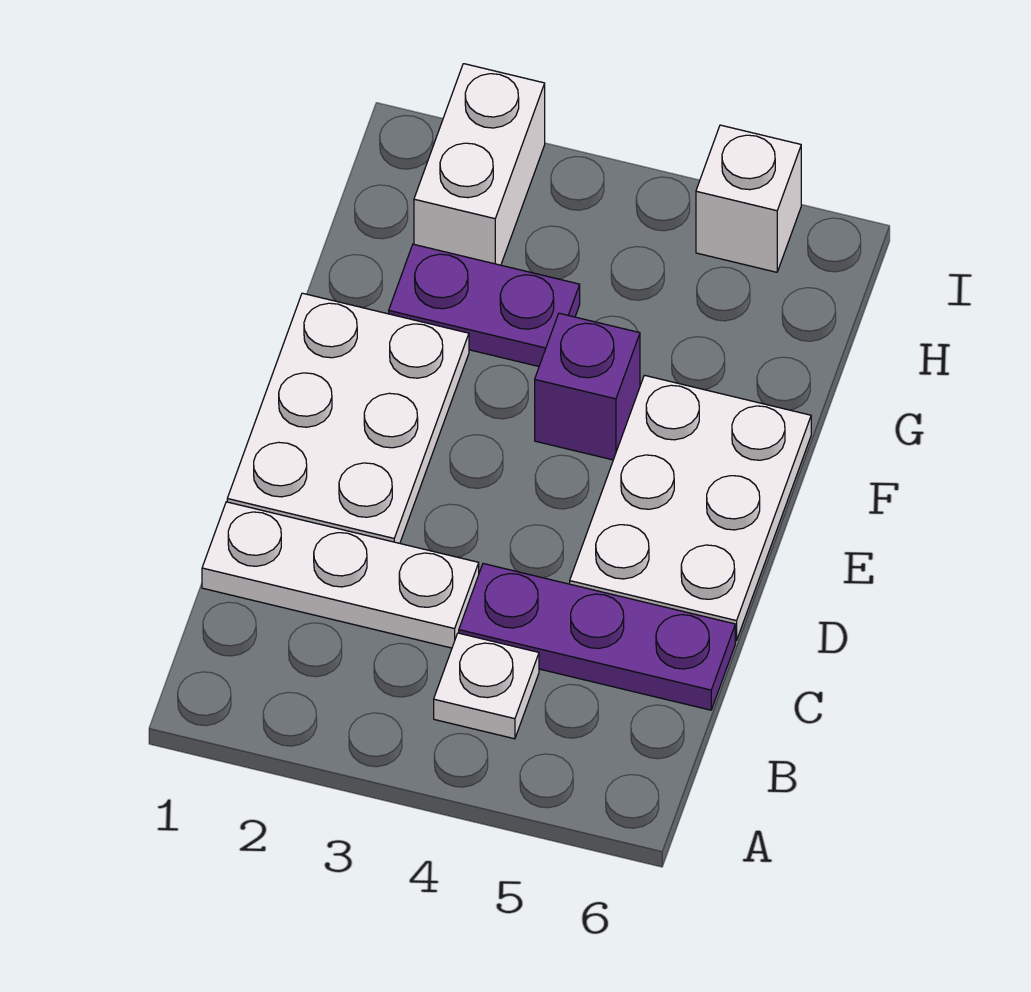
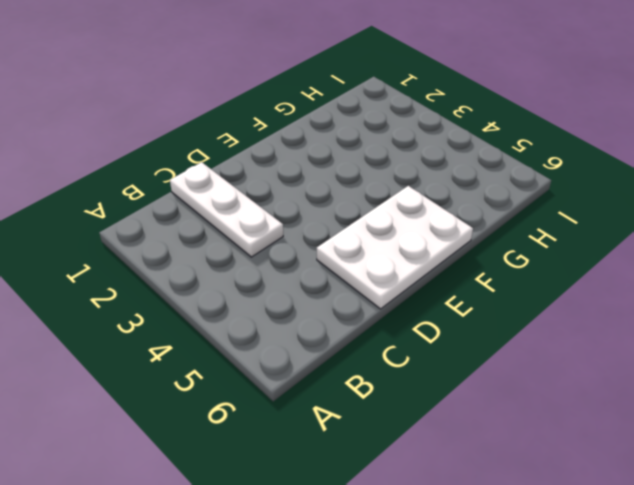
none -> white 1x1 plate [434,633,539,739]
none -> purple 1x3 plate [459,564,735,710]

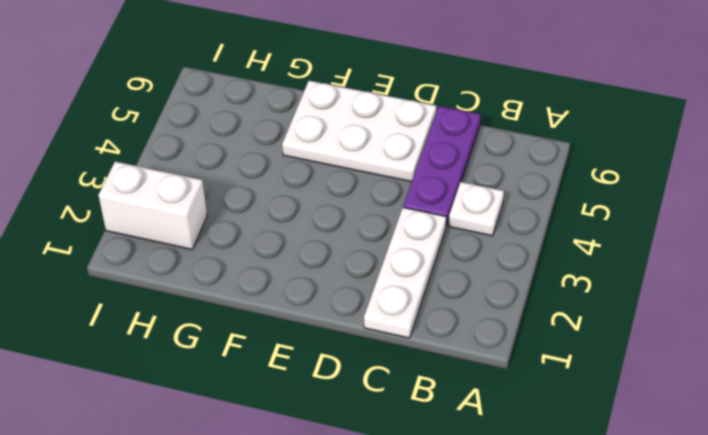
none -> white 2x3 plate [227,293,469,543]
none -> purple 1x1 brick [535,313,640,460]

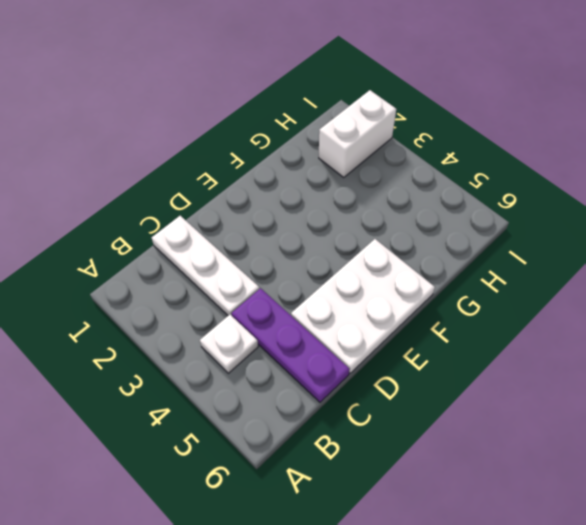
none -> white 2x3 plate [227,293,469,543]
none -> purple 1x1 brick [535,313,640,460]

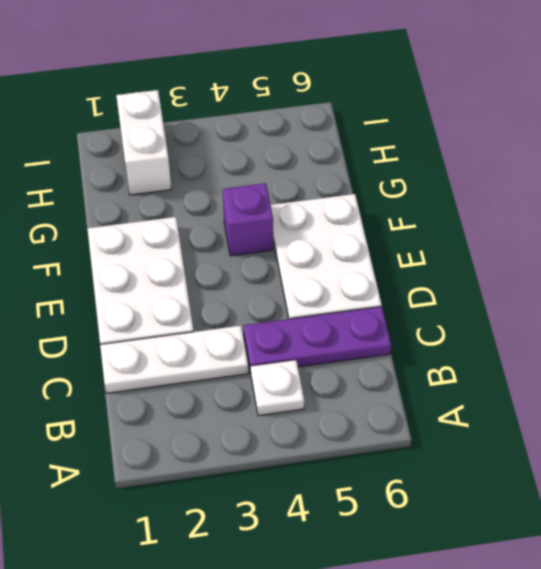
none -> purple 1x2 plate [389,244,580,366]
none -> white 1x1 brick [696,125,801,272]

